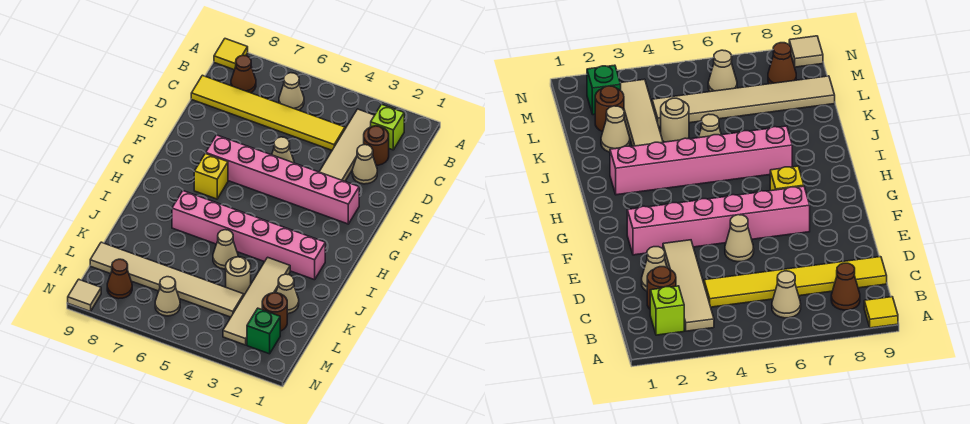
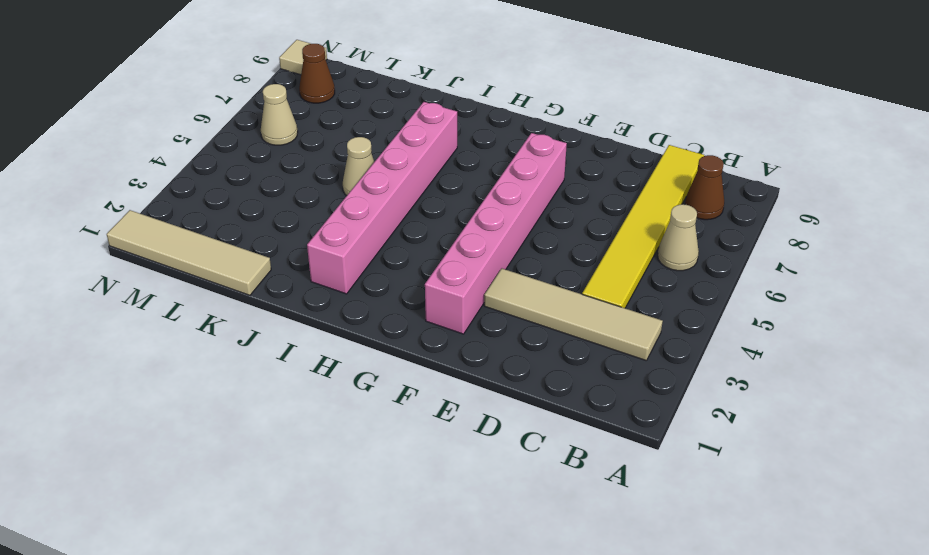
tan 1x4 tile [107,210,271,295] -> tan 1x4 tile moved to [223,257,290,345]
none -> yellow 1x1 tile [214,39,248,70]
none -> lime 1x1 brick [371,104,404,150]
none -> brown 1x1 round brick [364,126,389,165]

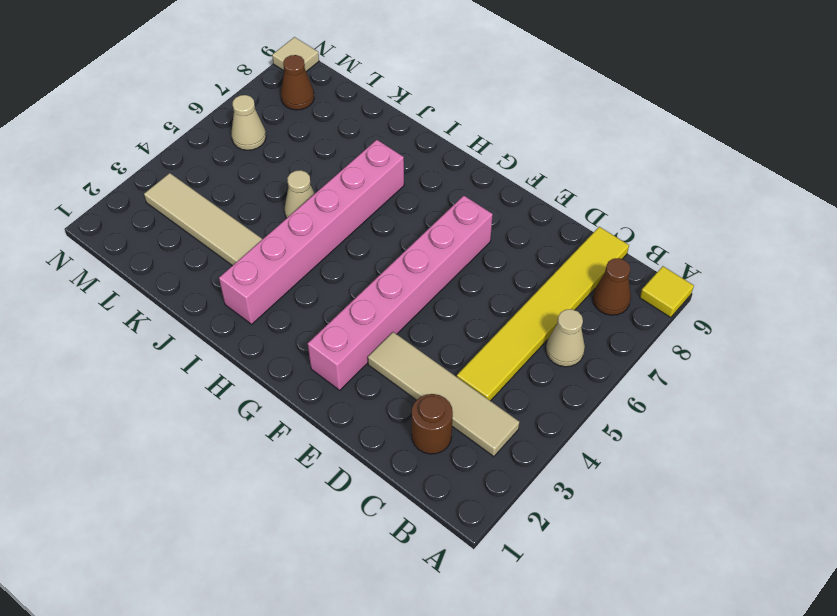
none -> lime 1x1 brick [371,104,404,150]
none -> tan 1x1 cone [352,145,377,184]
none -> tan 1x1 cone [272,137,294,163]

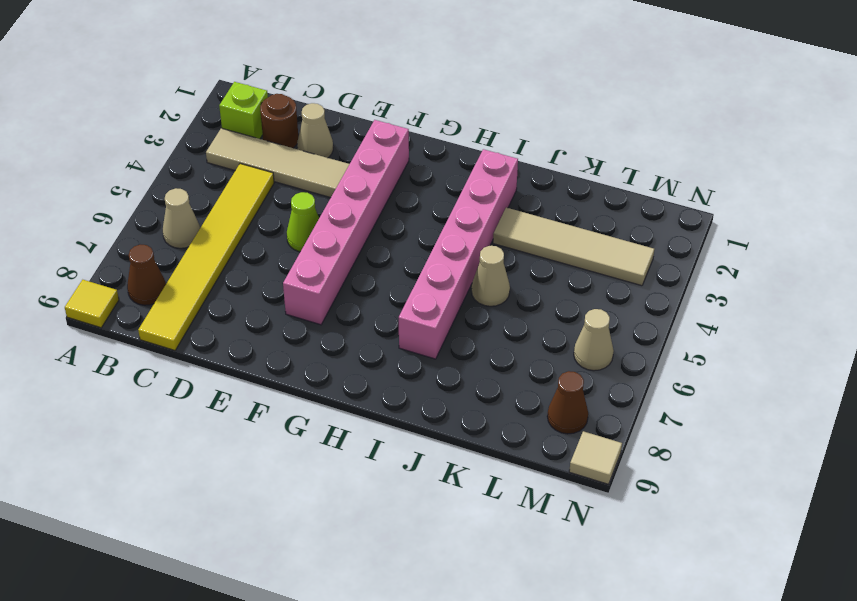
lime 1x1 cone [287,192,319,252] -> tan 1x1 cone [272,137,294,163]
none -> yellow 1x1 brick [194,153,228,199]
none -> tan 1x1 cone [276,274,299,314]
none -> tan 1x1 round brick [226,257,251,295]

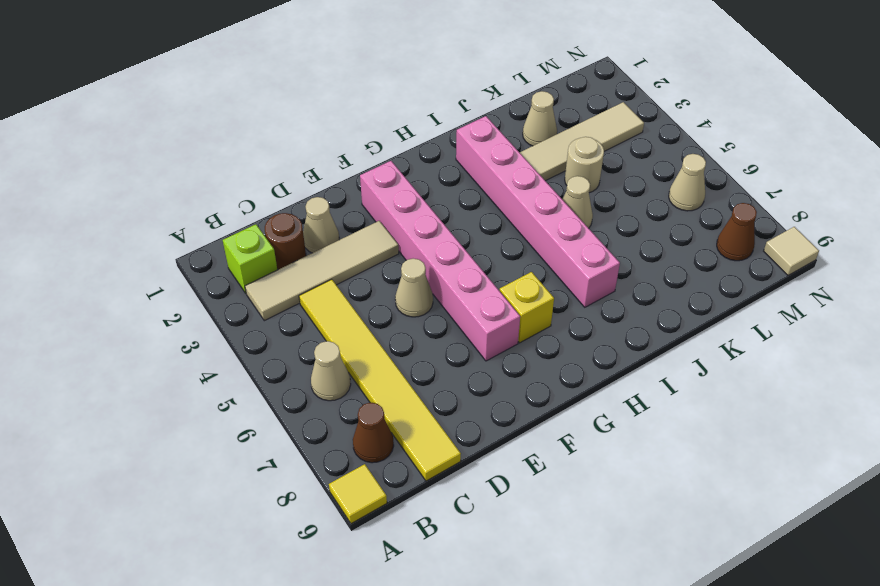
none -> brown 1x1 round brick [262,293,287,331]
none -> tan 1x6 tile [90,242,244,317]
none -> green 1x1 brick [247,308,280,354]

